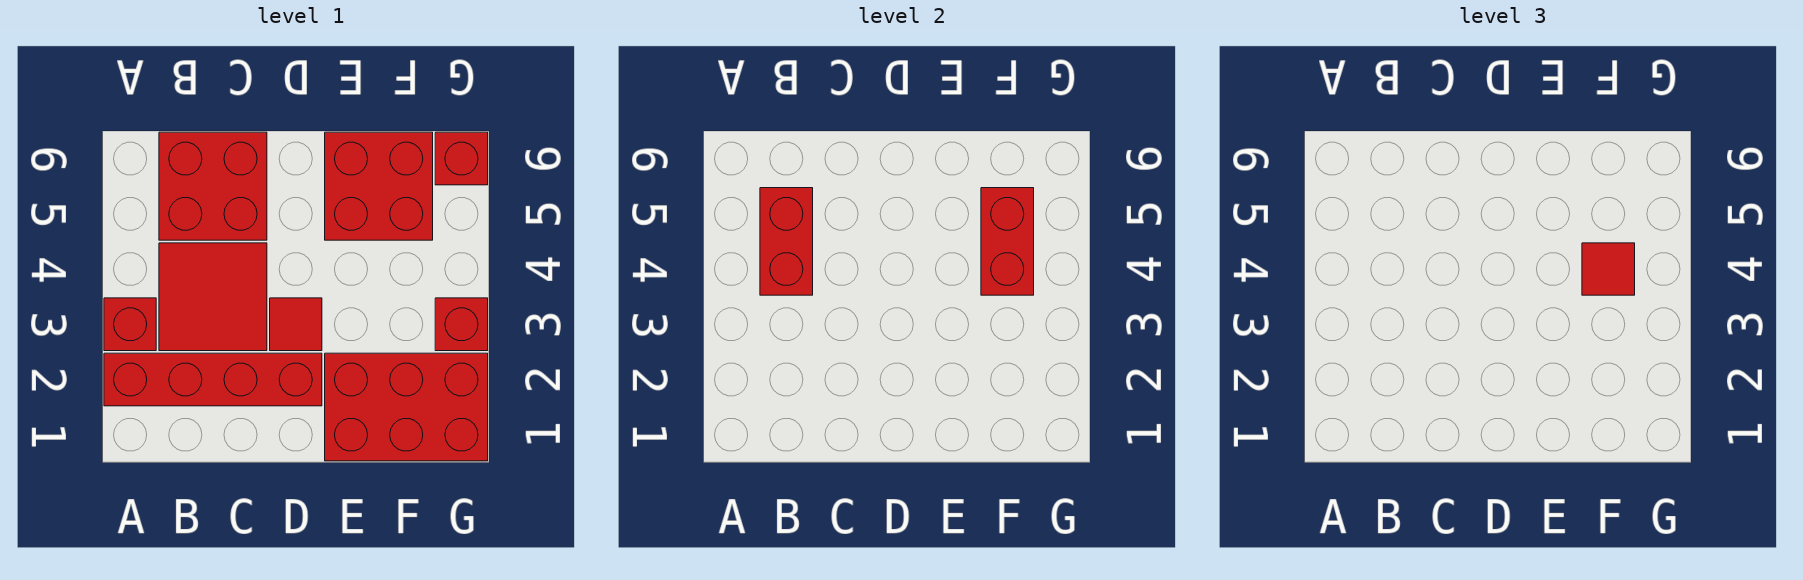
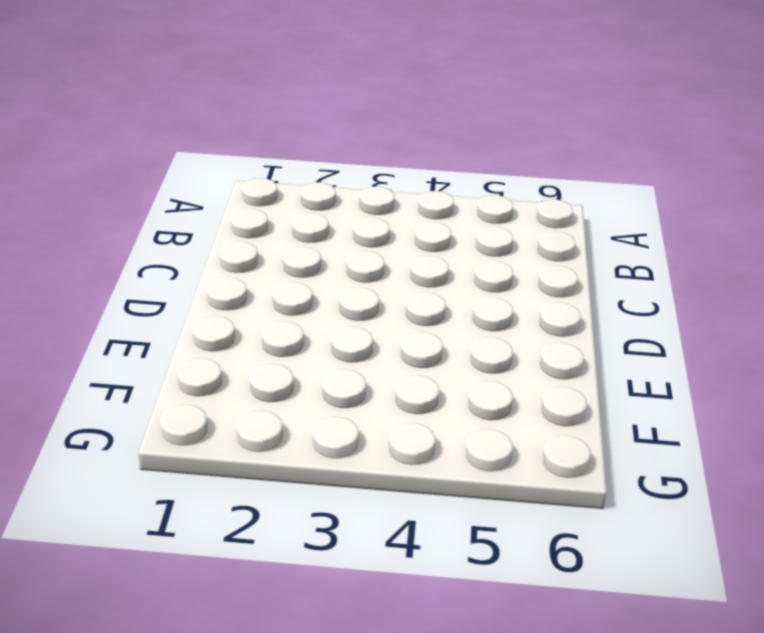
none -> red 1x4 brick [104,353,322,406]
none -> red 1x1 brick [104,298,156,351]
none -> red 2x2 tile [159,243,267,351]

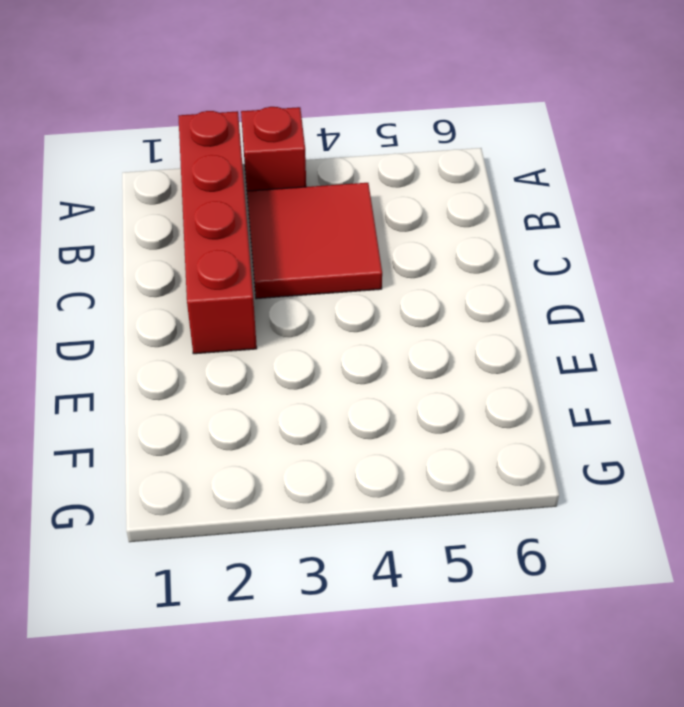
none -> red 2x2 brick [159,132,267,240]
none -> red 1x1 tile [270,298,322,351]
none -> red 2x3 brick [325,353,488,461]

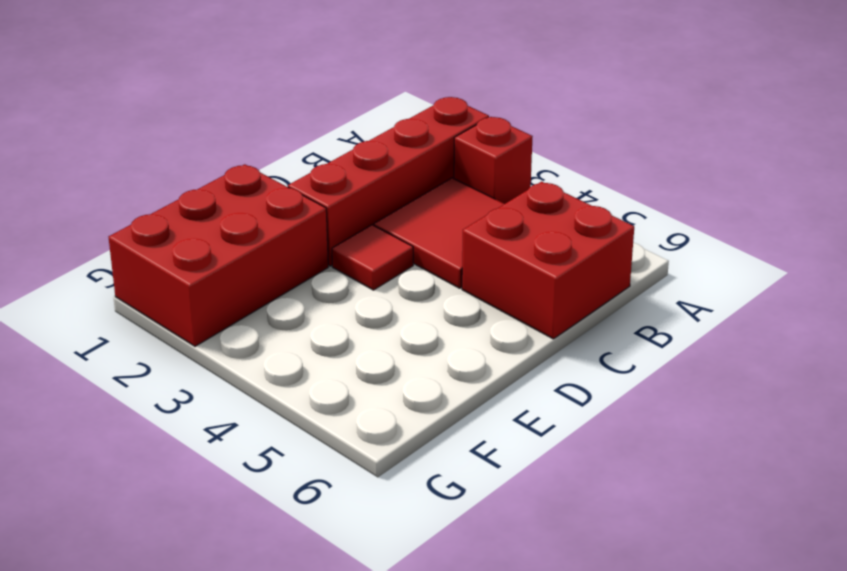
none -> red 2x2 brick [325,132,433,240]
none -> red 1x1 brick [435,298,488,351]
none -> red 1x1 brick [435,132,488,185]

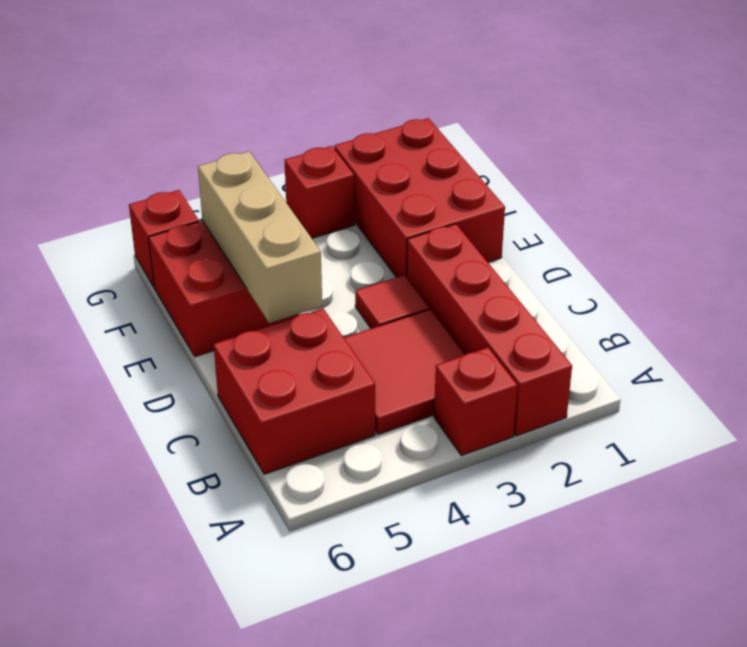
tan 1x3 brick [198,152,322,323] -> red 1x2 brick [981,188,1034,295]
none -> red 1x2 brick [760,188,813,295]
none -> red 1x1 tile [1582,243,1635,295]

